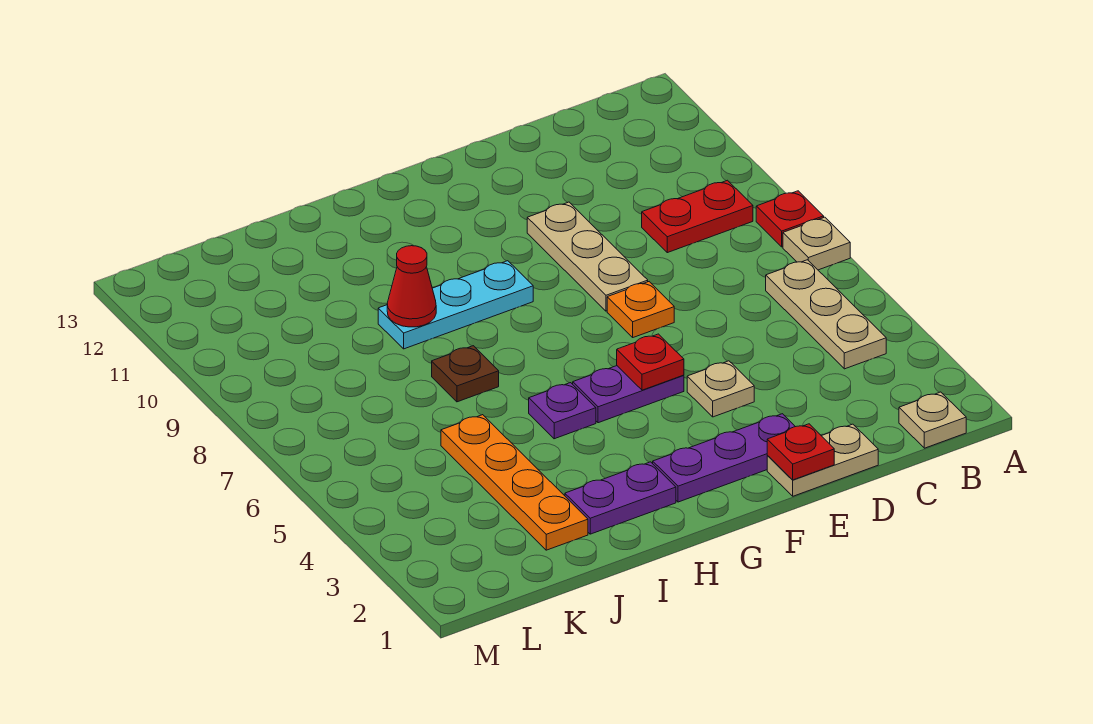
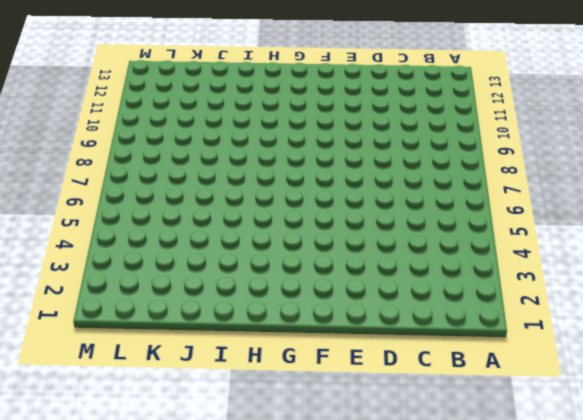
none -> tan 1x1 plate [783,217,850,270]
none -> red 1x1 plate [756,191,824,247]
none -> tan 1x1 plate [899,392,966,448]

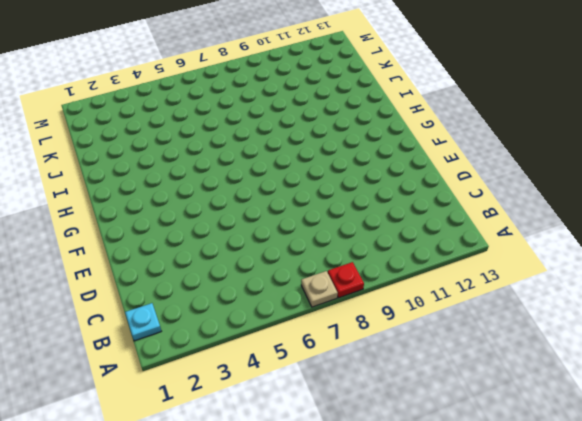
cyan 1x1 plate [125,303,161,341] -> tan 1x1 plate [899,392,966,448]
none -> tan 1x3 plate [766,260,886,369]
none -> red 1x2 plate [642,180,753,253]
none -> tan 1x2 plate [767,424,878,496]

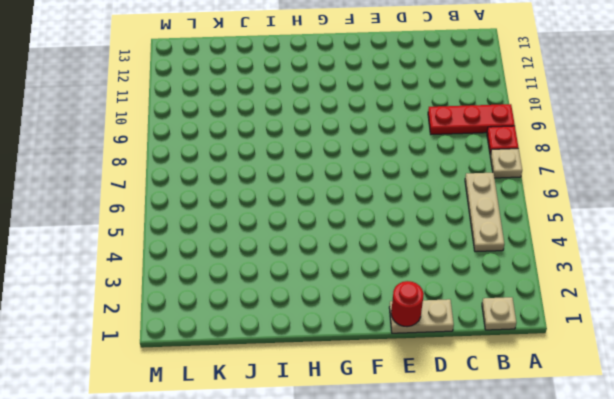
red 1x3 plate [428,104,515,135] -> red 1x2 plate [642,180,753,253]
red 1x1 round brick [391,281,424,327] -> red 1x1 plate [767,424,834,480]
none -> purple 1x3 plate [653,414,795,502]
none -> tan 1x1 plate [687,361,754,417]
none -> orange 1x1 plate [607,282,674,337]

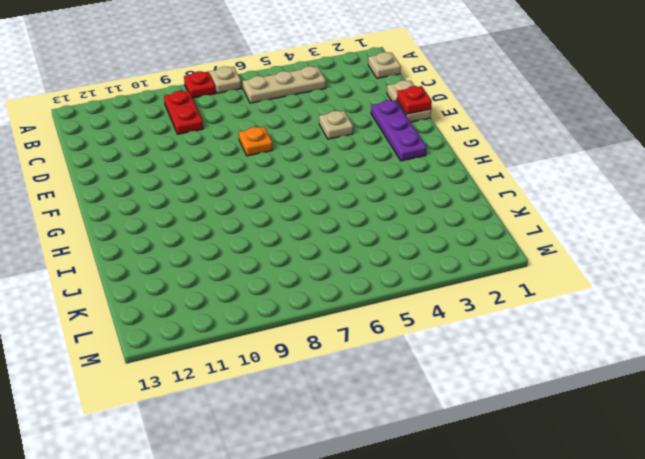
none -> tan 1x3 plate [527,202,648,311]
none -> purple 1x2 plate [573,366,684,423]
none -> cyan 1x3 plate [378,261,533,349]

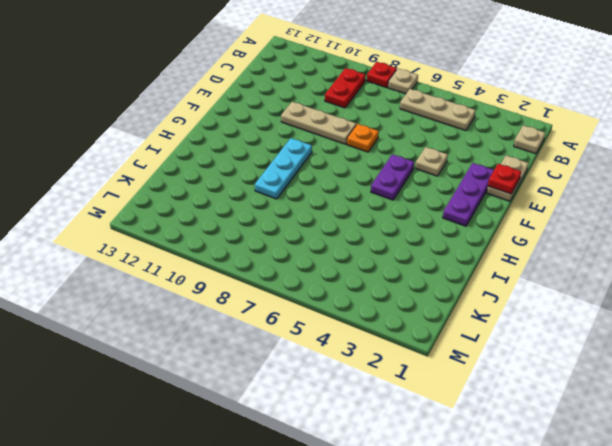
none -> purple 1x2 plate [565,462,676,534]
none -> purple 1x1 plate [529,383,596,439]
none -> brown 1x1 plate [432,346,499,402]

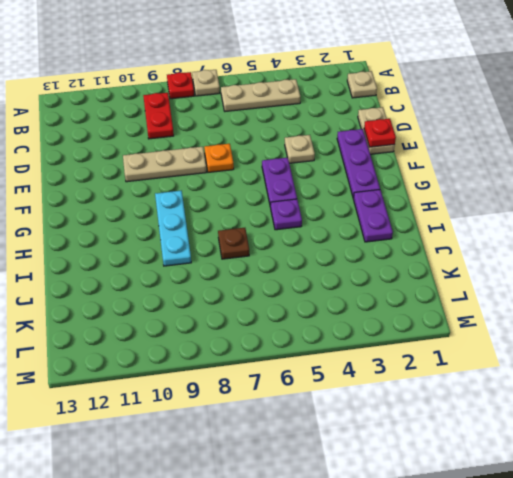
none -> orange 1x4 plate [441,415,588,550]
none -> red 1x1 plate [617,334,684,390]
none -> red 1x1 cone [387,246,436,327]

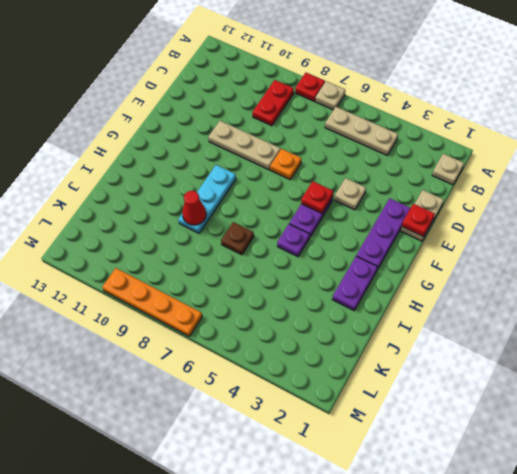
orange 1x4 plate [102,268,202,336] -> orange 1x4 plate moved to [441,415,588,550]

